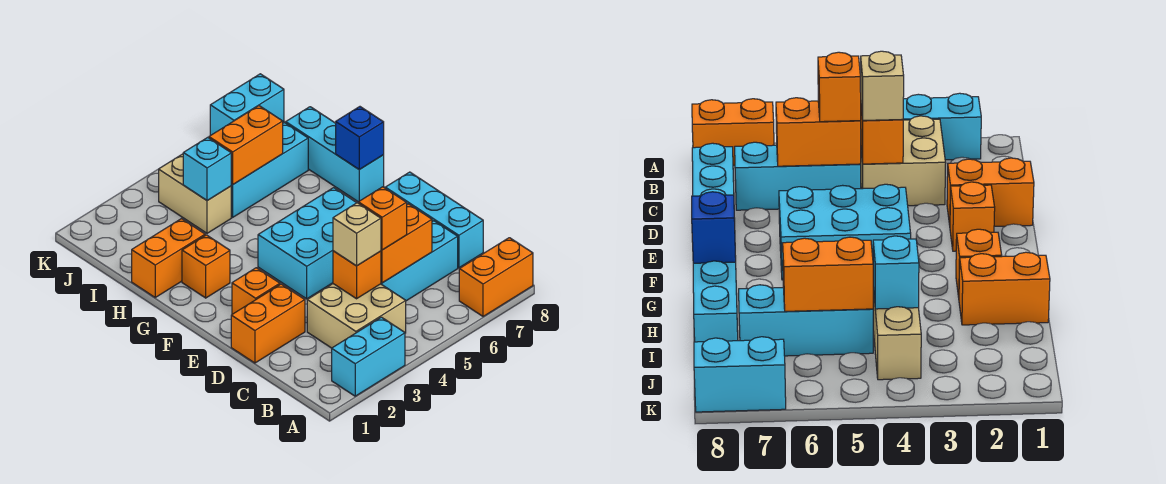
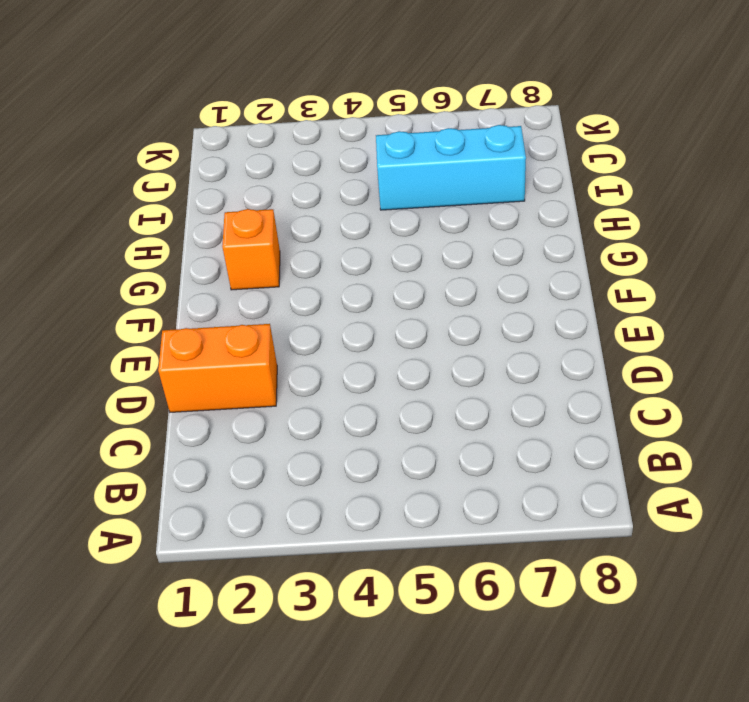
none -> cyan 1x2 brick [332,317,405,396]
none -> orange 1x2 brick [459,238,533,317]
none -> tan 2x2 brick [307,284,406,348]

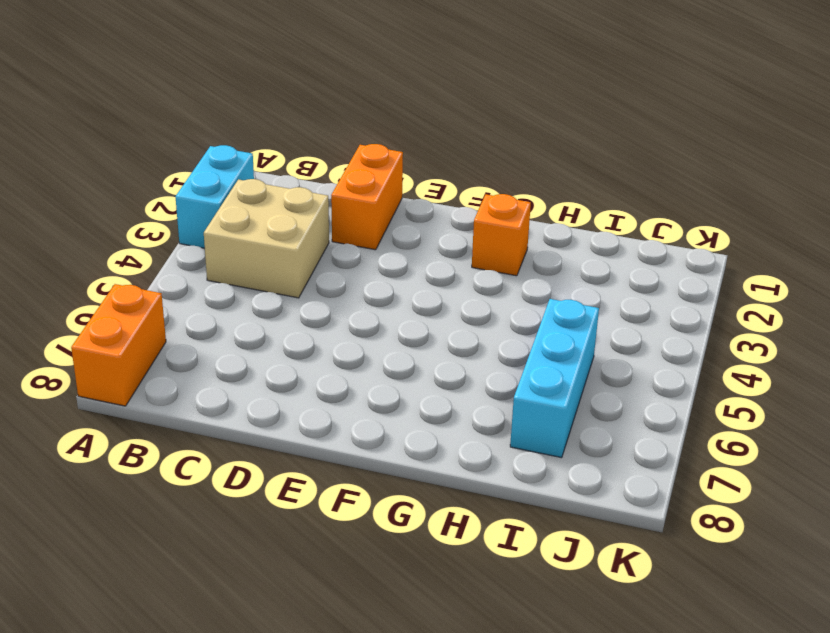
none -> cyan 1x3 brick [381,221,458,301]
none -> cyan 1x3 brick [385,172,483,268]
none -> orange 1x1 brick [232,268,280,314]

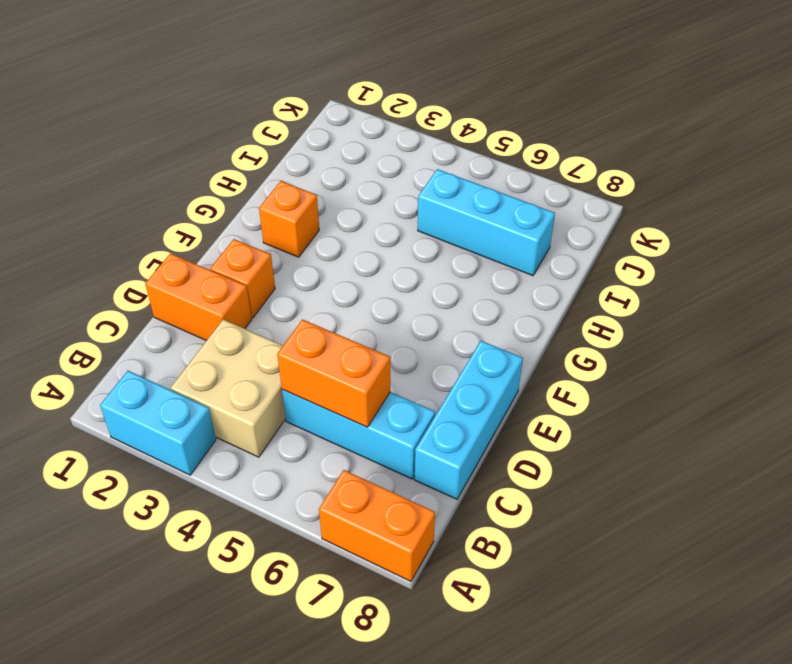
none -> cyan 2x3 brick [258,188,357,299]
none -> cyan 1x3 brick [286,107,384,202]
none -> orange 1x2 brick [132,219,205,297]

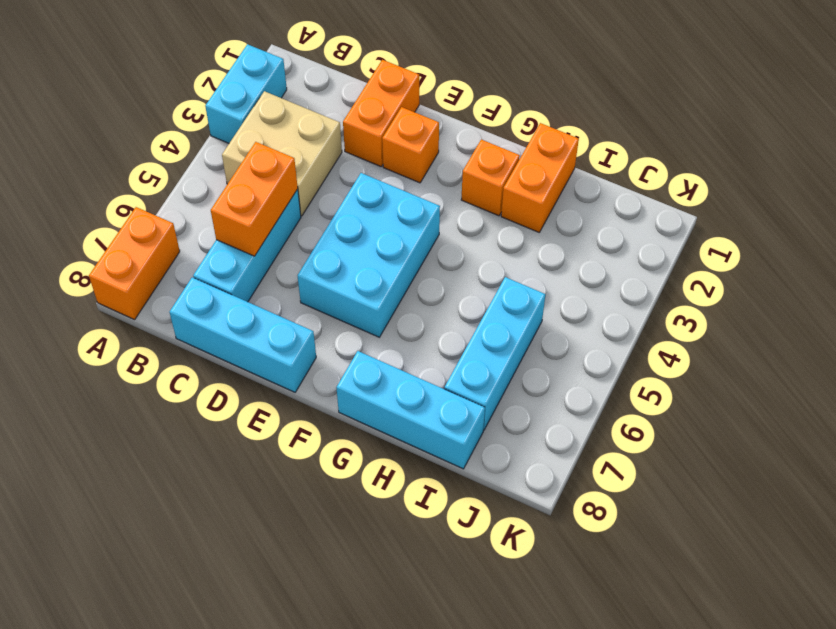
none -> tan 1x2 brick [159,154,231,233]
none -> cyan 1x2 brick [210,74,284,135]
none -> orange 1x1 brick [333,251,381,299]

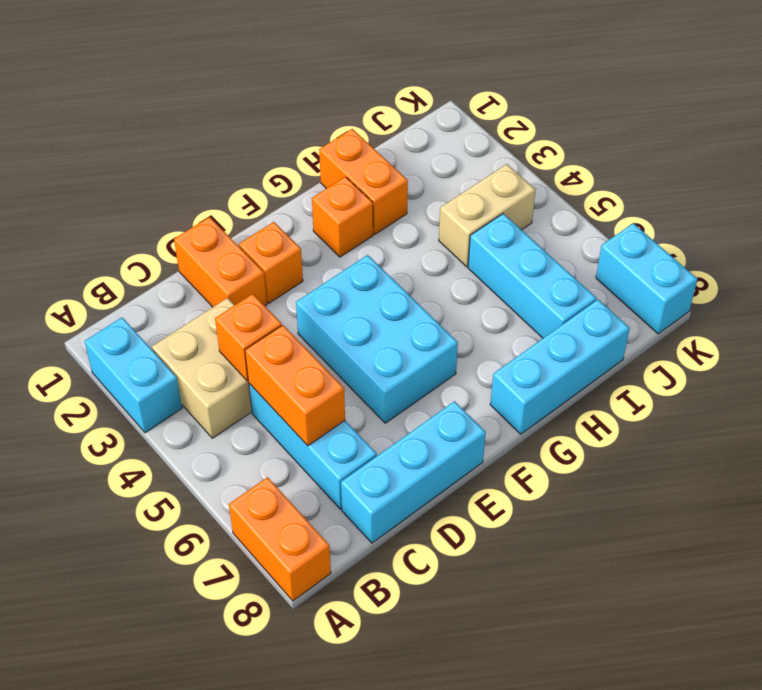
none -> blue 1x1 brick [336,107,384,170]
none -> cyan 1x1 brick [183,137,231,201]
none -> orange 1x2 brick [209,106,283,185]

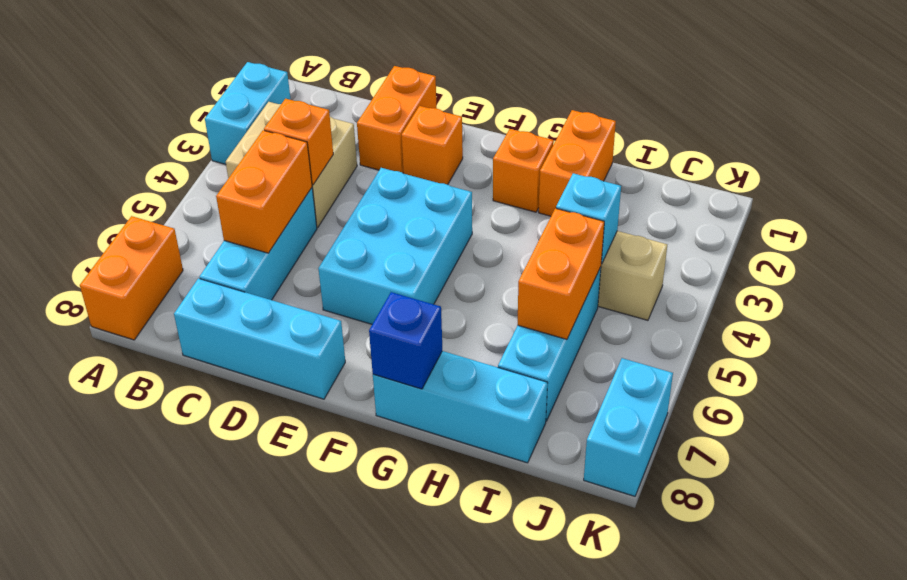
none -> tan 1x1 brick [333,203,381,266]
none -> orange 1x1 brick [358,187,407,250]

